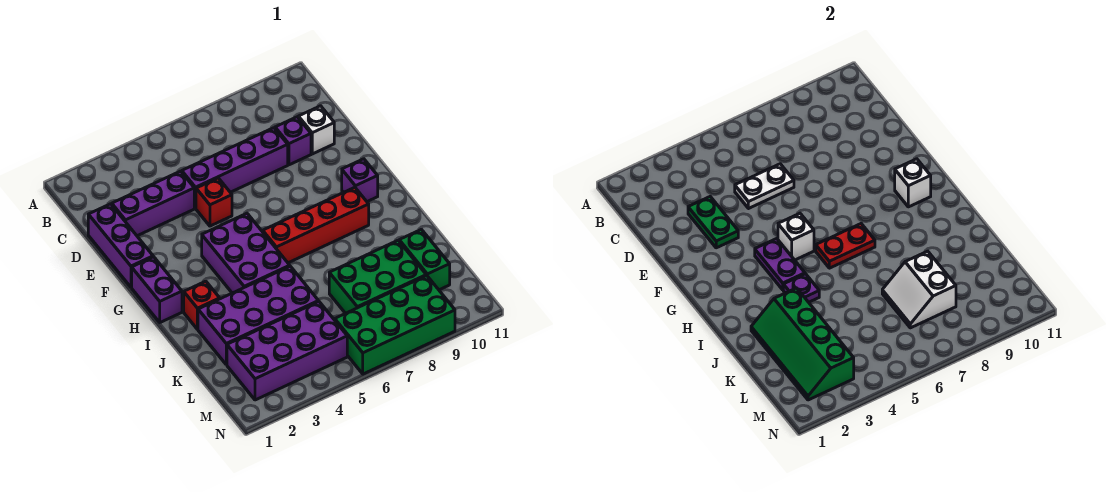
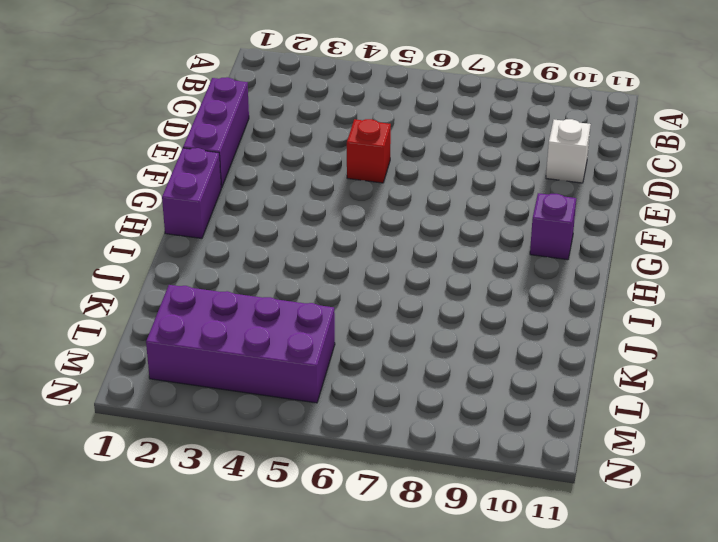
none -> purple 1x3 brick [112,171,194,236]
none -> purple 1x4 brick [182,128,288,209]
none -> purple 1x1 brick [275,117,311,165]

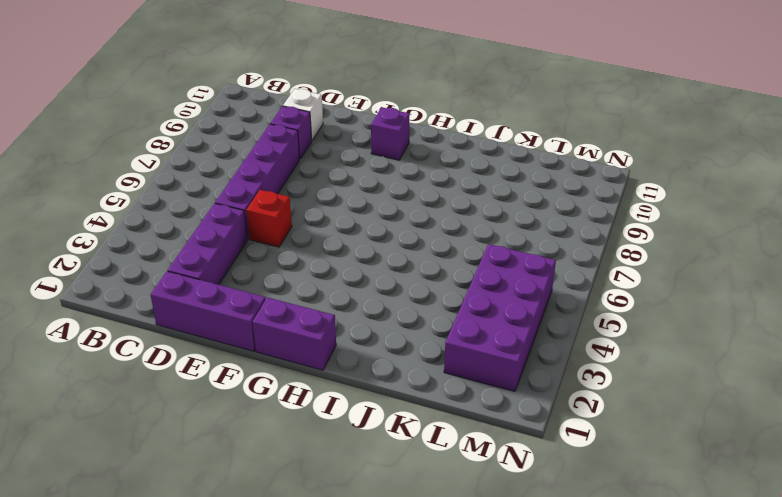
none -> purple 2x3 brick [202,213,290,293]
none -> red 1x4 brick [263,187,369,263]
none -> red 1x1 brick [184,281,220,329]

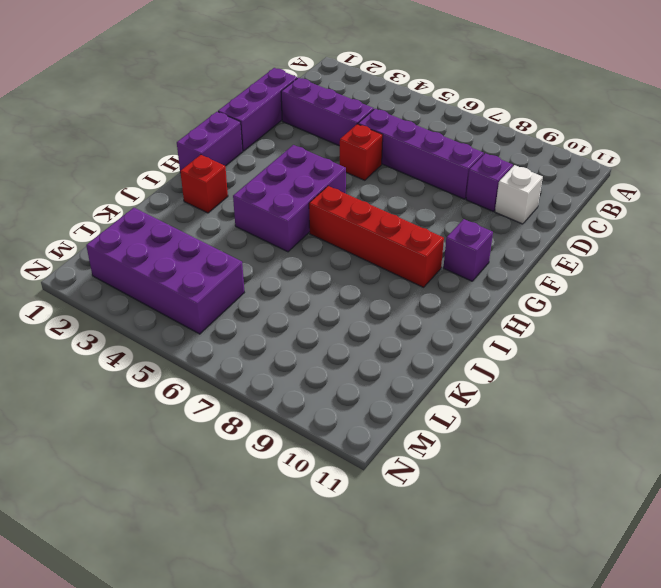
none -> purple 2x4 brick [198,266,318,365]
none -> green 2x3 brick [329,240,426,313]
none -> green 1x2 brick [399,229,450,290]

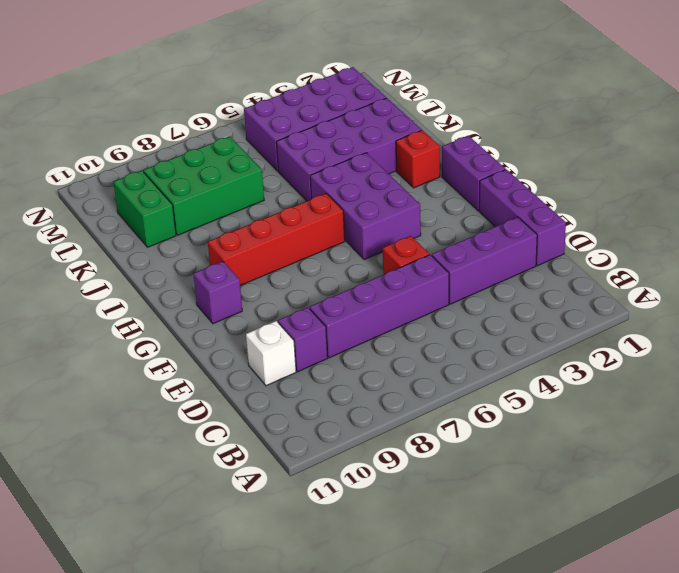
none -> green 2x4 brick [335,276,455,374]
none -> green 1x2 plate [688,197,738,248]
none -> white 1x2 plate [735,164,794,209]

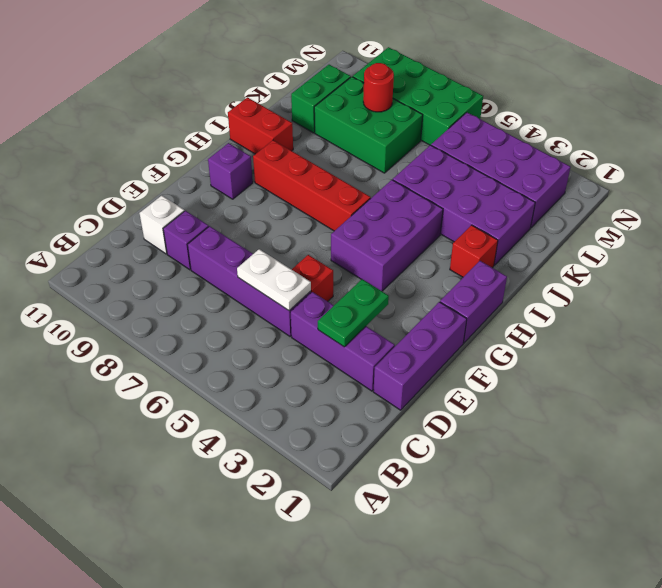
red 1x2 brick [228,97,293,154] -> none
red 1x1 round brick [363,63,394,112] -> white 2x2 slope [882,251,956,328]
none -> purple 1x2 plate [755,239,805,290]
none -> white 1x1 brick [778,213,814,260]
none -> white 1x1 brick [895,159,931,207]

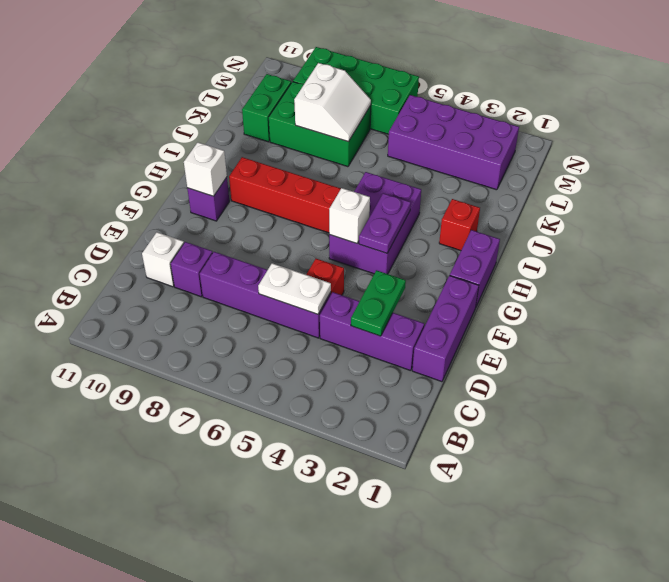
none -> purple 2x4 brick [198,266,318,365]
none -> red 1x2 plate [816,224,875,268]
none -> purple 1x1 plate [783,274,819,302]

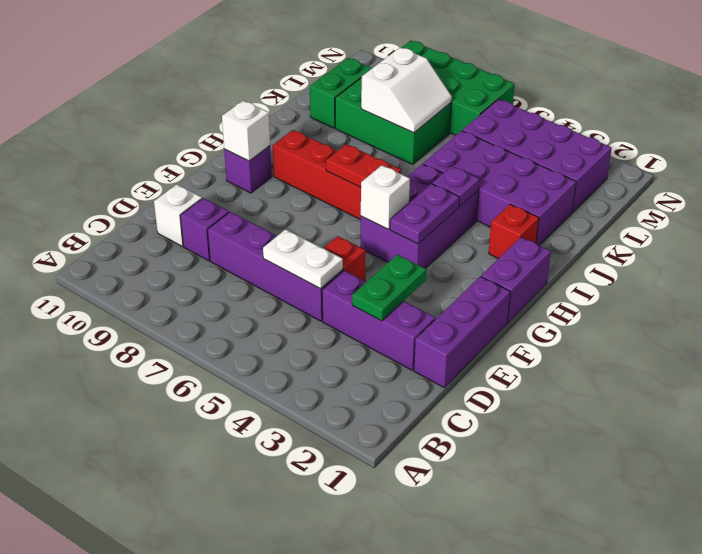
none -> green 2x4 slope [751,288,854,400]

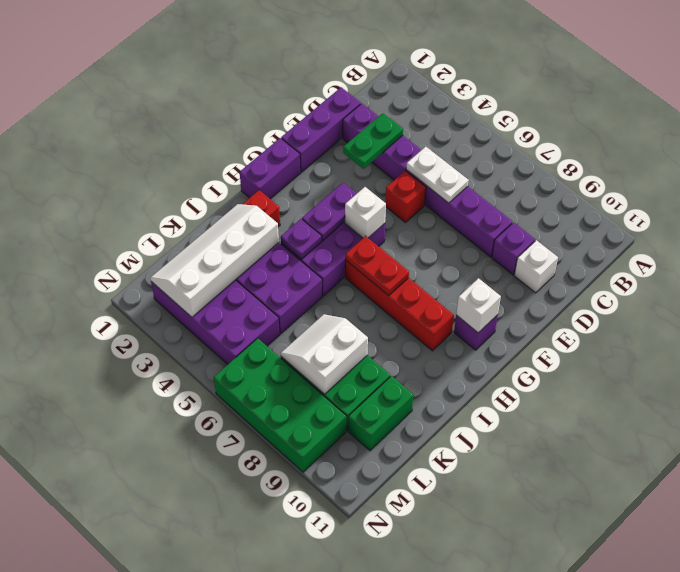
white 2x4 slope [150,204,279,317] -> green 2x4 slope [751,288,854,400]

